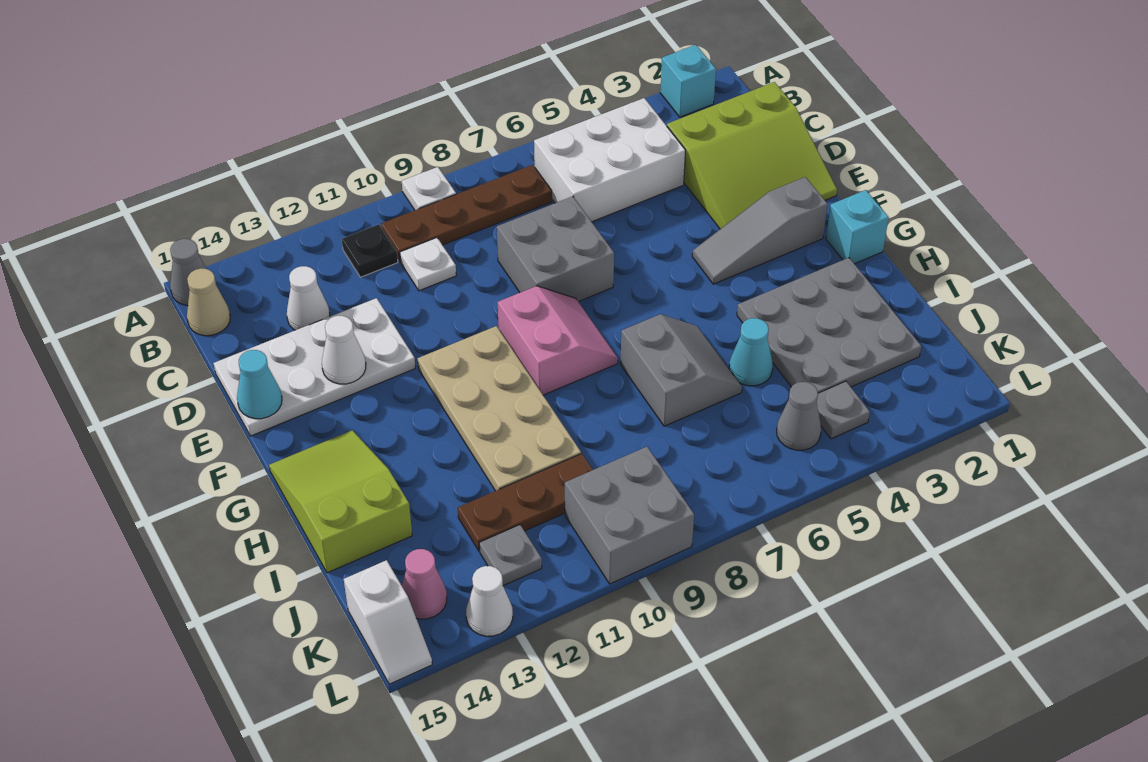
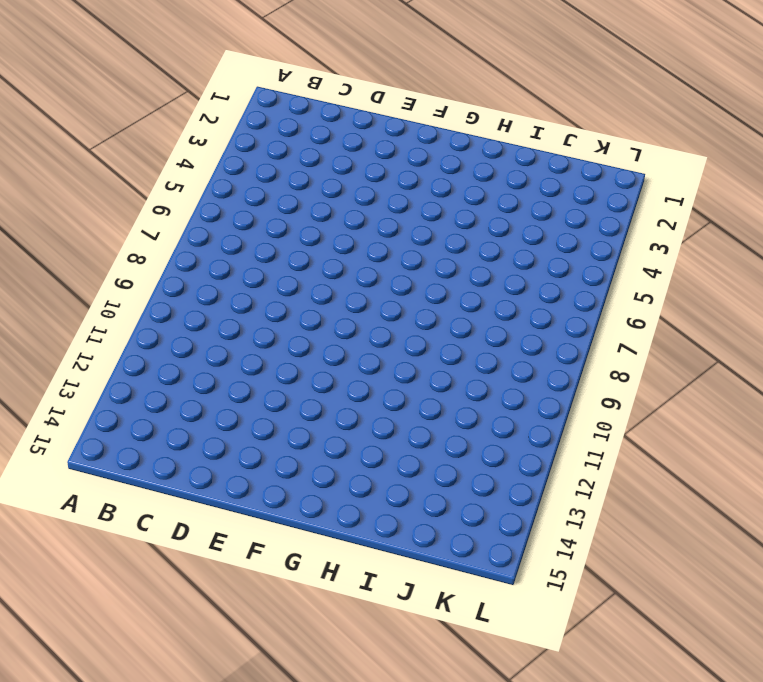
none -> cyan 1x1 brick [660,45,716,117]
none -> white 1x1 plate [402,167,456,210]
none -> grey 1x1 cone [170,239,206,306]
none -> white 2x3 brick [534,98,686,222]

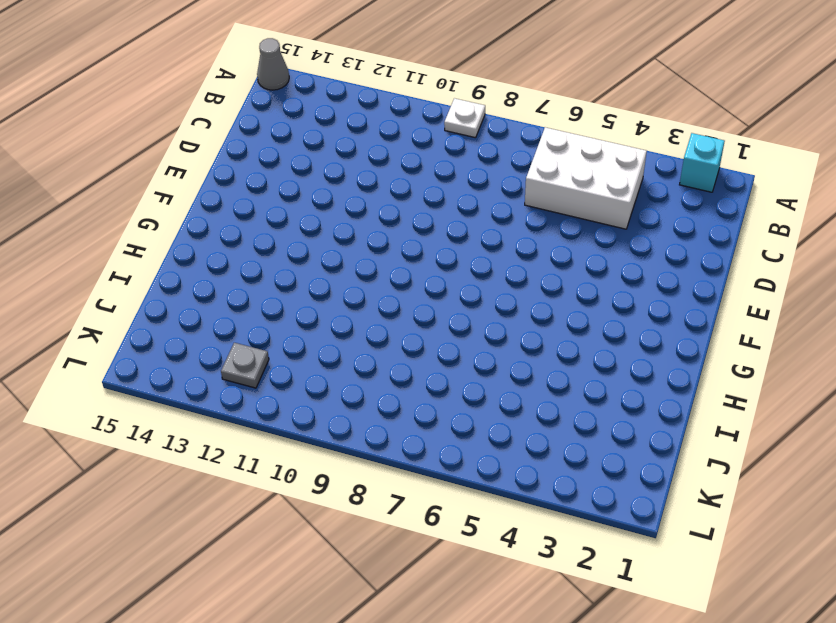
none -> brown 1x4 plate [381,165,552,262]
none -> black 1x1 plate [342,224,398,277]
none -> tan 1x1 cone [187,268,230,336]
none -> lime 3x3 slope [667,82,837,229]

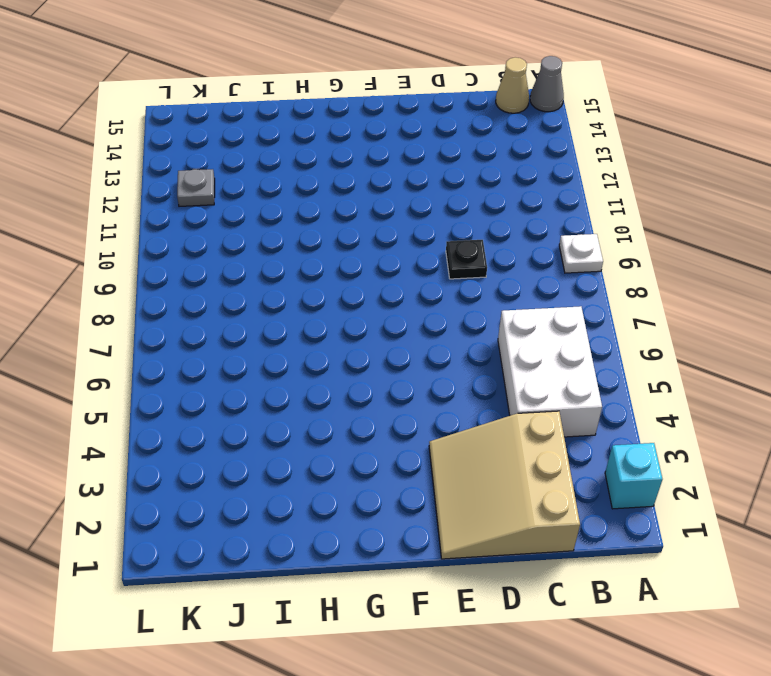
tan 3x3 slope [429,411,580,559] -> lime 3x3 slope [667,82,837,229]
black 1x1 plate [446,240,487,279] -> black 1x1 plate moved to [342,224,398,277]
none -> brown 1x4 plate [381,165,552,262]
none -> white 1x1 plate [400,238,456,291]
none -> white 1x1 cone [287,266,330,330]
none -> grey 2x2 brick [497,196,614,302]

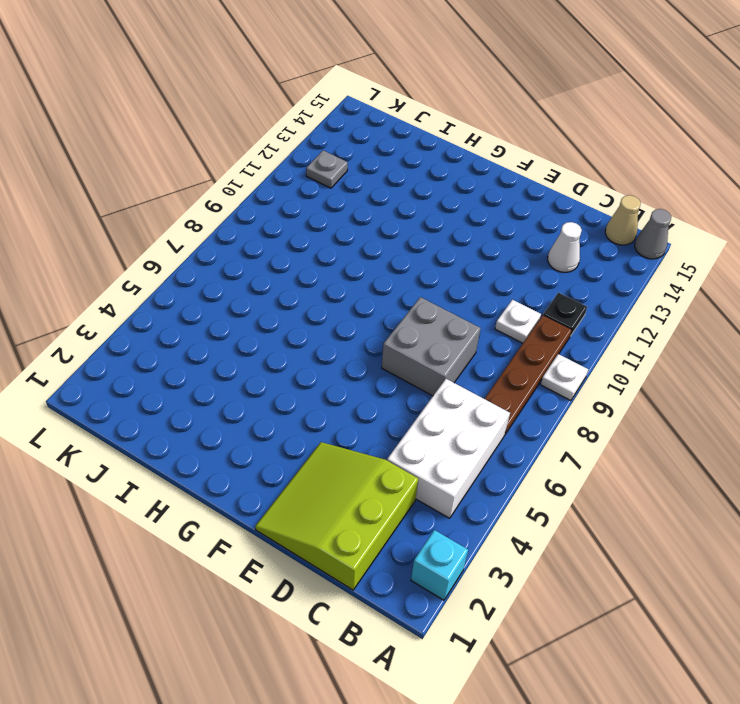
none -> white 2x4 plate [214,298,415,436]
none -> grey 1x3 slope [692,177,828,284]
none -> pink 2x2 slope [498,286,618,395]
none -> tan 2x4 plate [418,326,581,491]

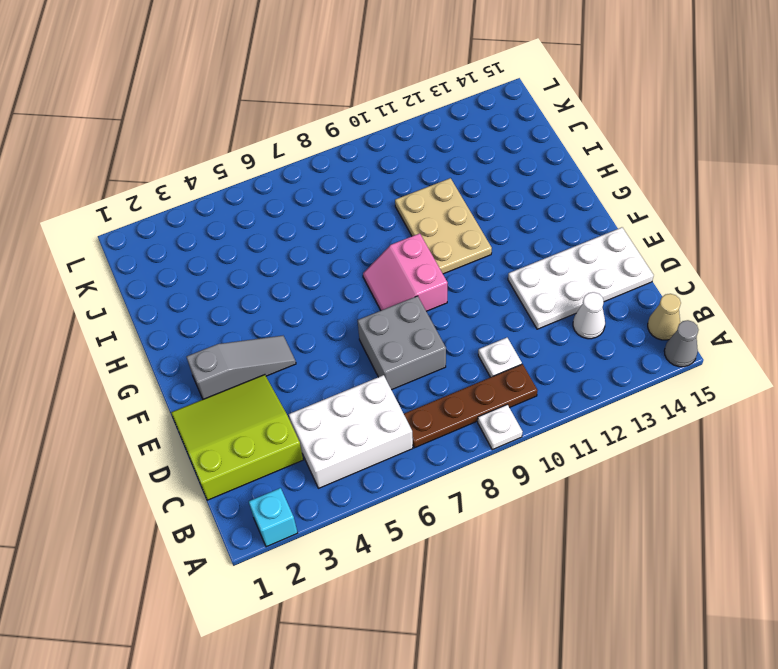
tan 2x3 plate [395,178,492,274] -> tan 2x4 plate [418,326,581,491]
none -> black 1x1 plate [342,224,398,277]
none -> cyan 1x1 brick [826,190,889,264]
none -> lime 2x3 slope [269,430,412,573]
none -> grey 3x3 plate [737,258,921,393]

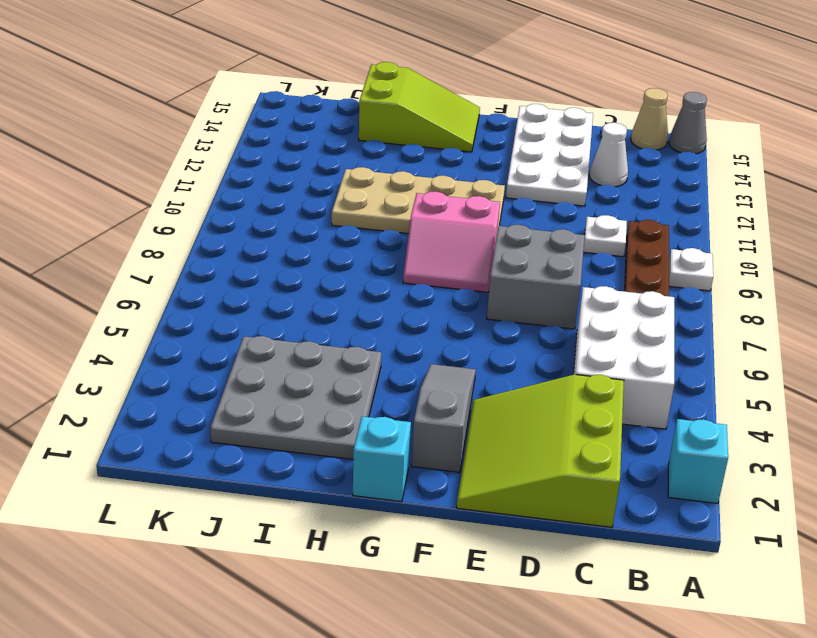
none -> black 1x1 plate [342,224,398,277]
none -> grey 2x2 slope [620,314,742,426]
none -> cyan 1x1 cone [729,318,773,386]
none -> brown 1x3 plate [458,454,593,551]

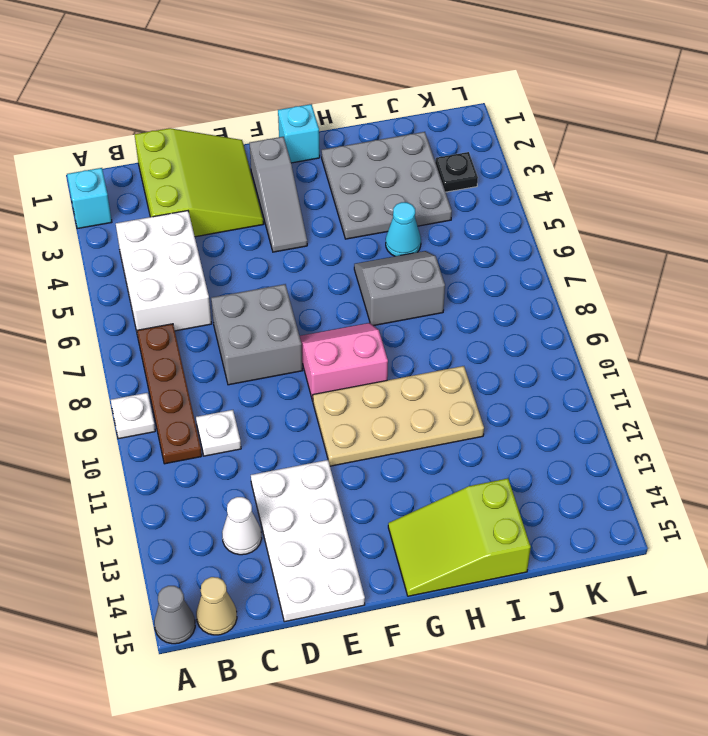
black 1x1 plate [435,152,478,192] -> black 1x1 plate moved to [342,224,398,277]
none -> brown 1x3 plate [458,454,593,551]
none -> grey 1x1 plate [817,381,870,439]
none -> grey 1x1 cone [777,382,821,450]
none -> grey 2x2 brick [565,447,694,584]

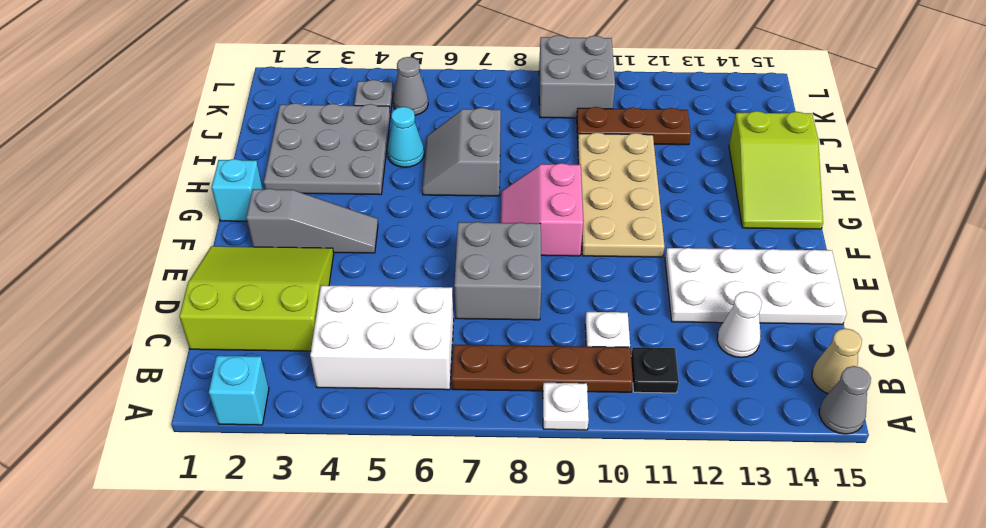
none -> grey 1x1 plate [479,525,542,586]
none -> pink 1x1 cone [402,549,447,619]
none -> white 1x2 slope [344,560,432,684]
none -> white 1x1 cone [466,566,513,636]

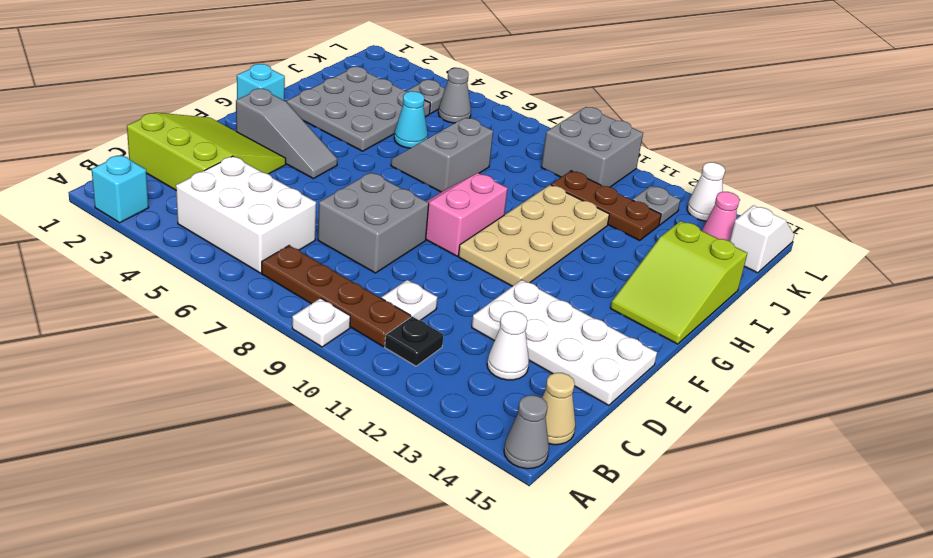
none -> white 1x1 cone [322,316,366,384]
none -> cyan 1x1 cone [237,350,282,419]

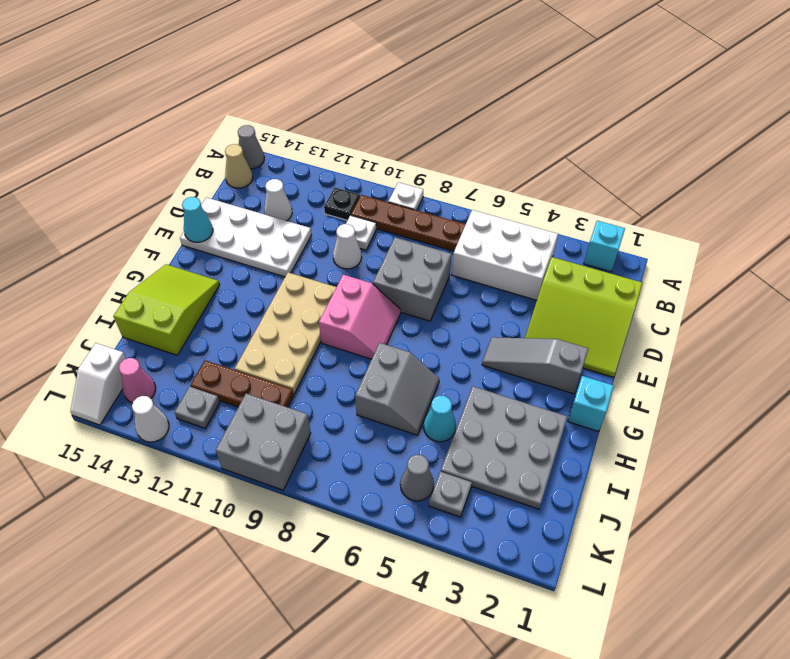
white 1x1 cone [333,224,362,269] -> white 1x1 cone moved to [322,316,366,384]

